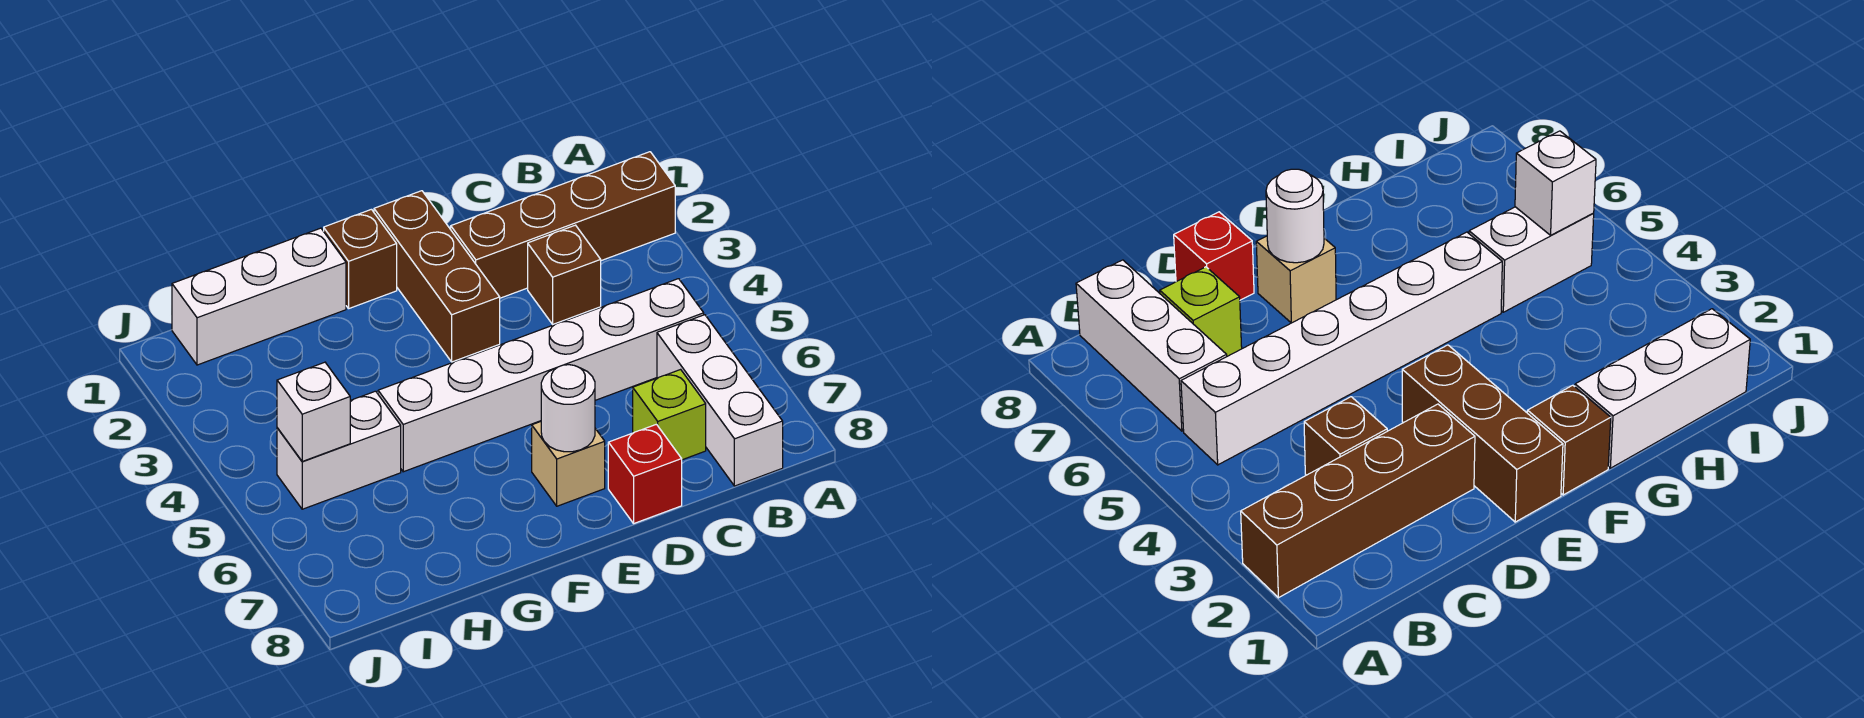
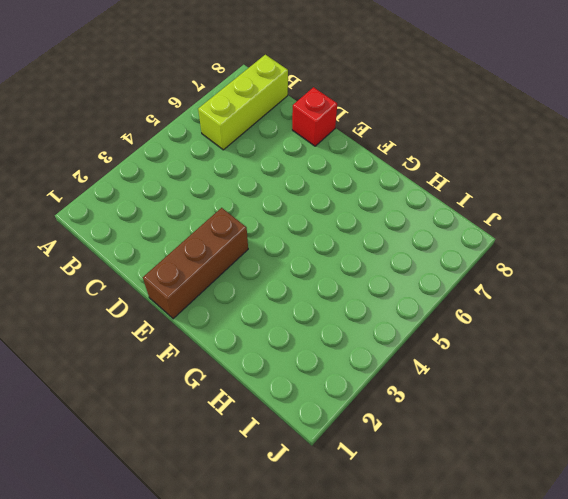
lime 1x3 brick [198,55,288,150] -> white 1x3 brick [657,315,783,486]
none -> brown 1x4 brick [451,152,675,298]
none -> white 1x6 brick [378,279,704,472]
none -> brown 1x1 brick [528,225,601,324]

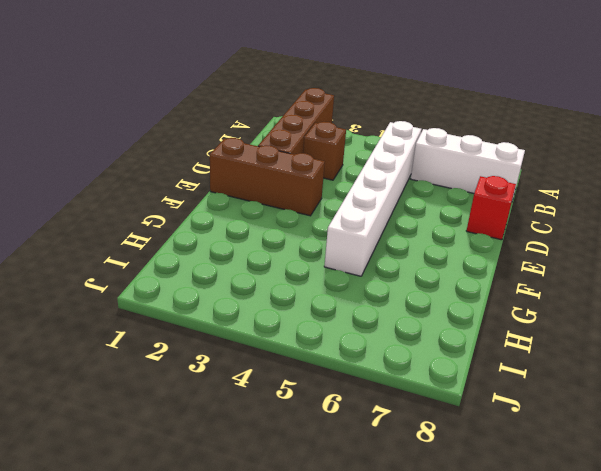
none -> lime 1x1 brick [633,369,706,460]
none -> tan 1x1 brick [532,422,605,506]
none -> brown 1x1 brick [324,209,397,308]

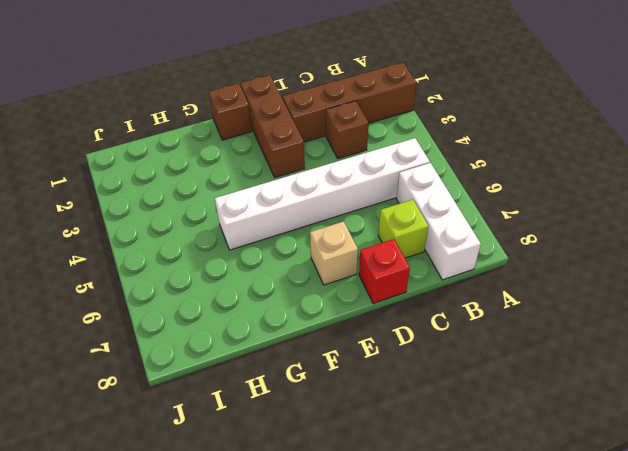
none -> white 1x3 brick [172,228,346,365]
none -> white 1x2 brick [277,391,401,509]
none -> white 1x1 round brick [541,365,595,452]

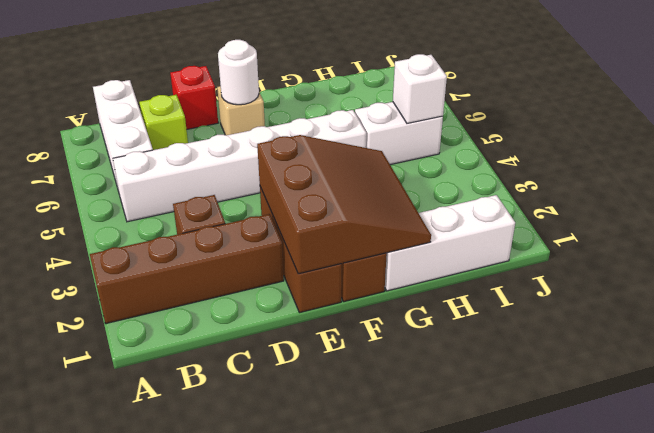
brown 3x3 slope [257,135,431,274] -> none

